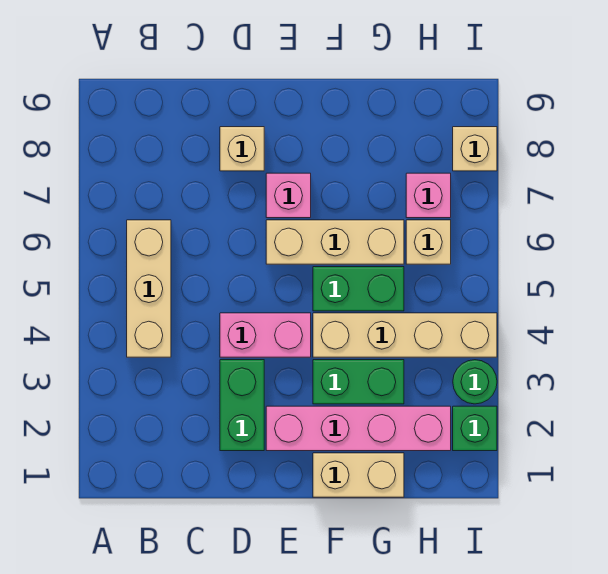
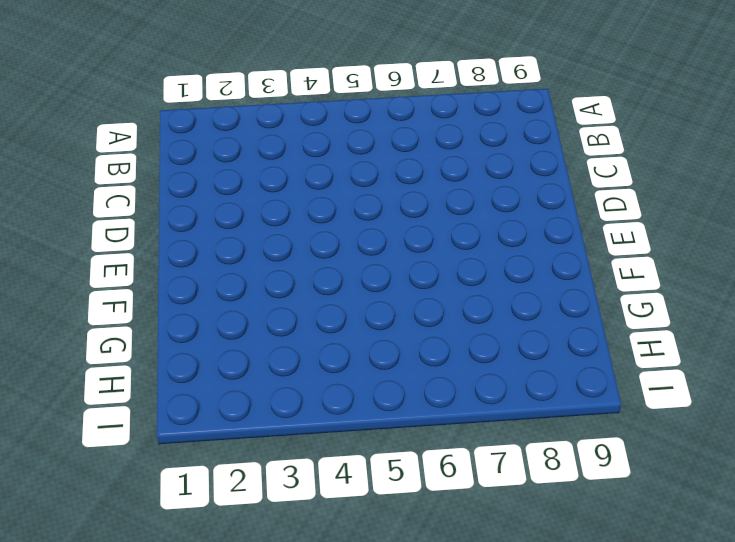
none -> tan 1x3 brick [127,220,171,357]
none -> green 1x2 brick [220,360,264,451]
none -> pink 1x2 brick [220,313,311,357]

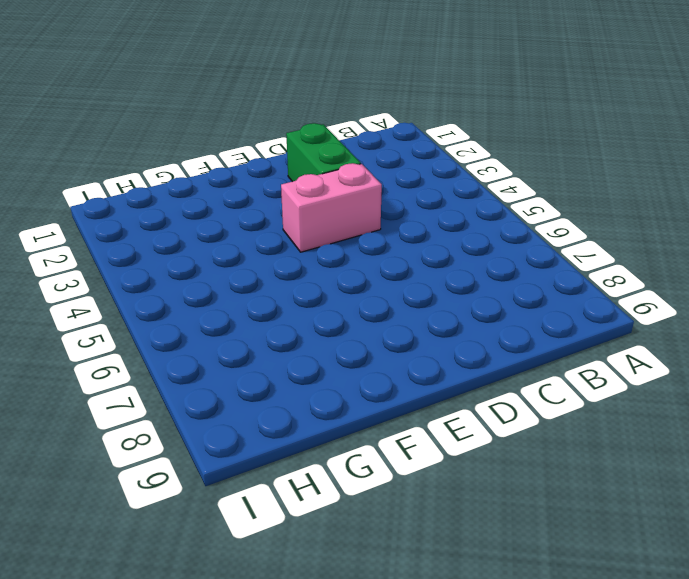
none -> tan 1x3 brick [127,220,171,357]
none -> tan 1x1 brick [220,127,264,171]
none -> pink 1x4 brick [266,406,451,451]

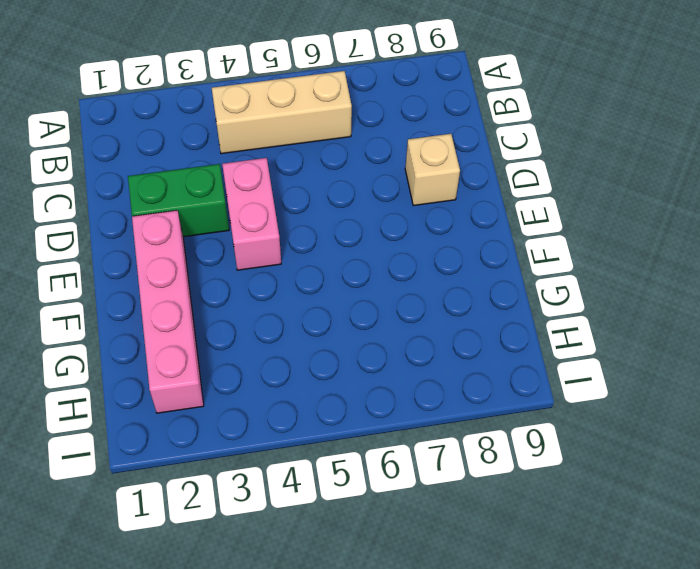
none -> tan 1x3 brick [266,220,404,264]
none -> pink 1x1 brick [266,173,311,218]
none -> tan 1x2 brick [313,453,404,497]

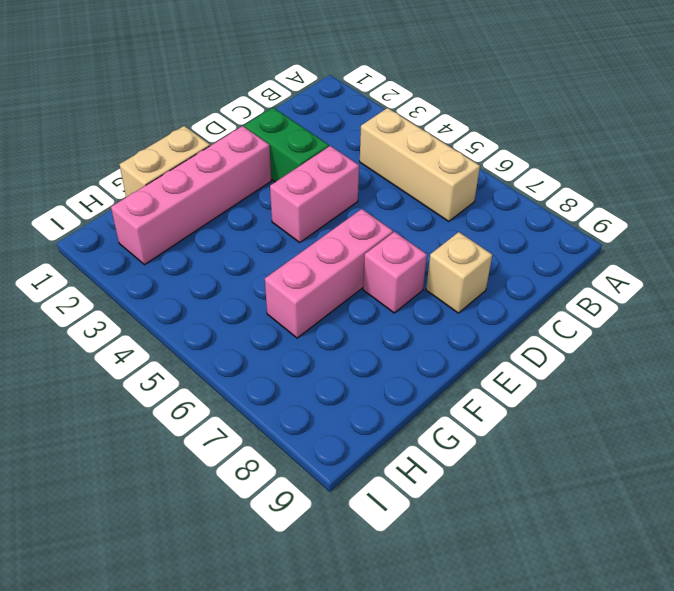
pink 1x3 brick [265,209,393,338] -> tan 1x3 brick [266,220,404,264]
none -> green 1x2 brick [313,360,404,404]
none -> tan 1x4 brick [313,313,497,357]
none -> green 1x2 brick [313,267,404,311]

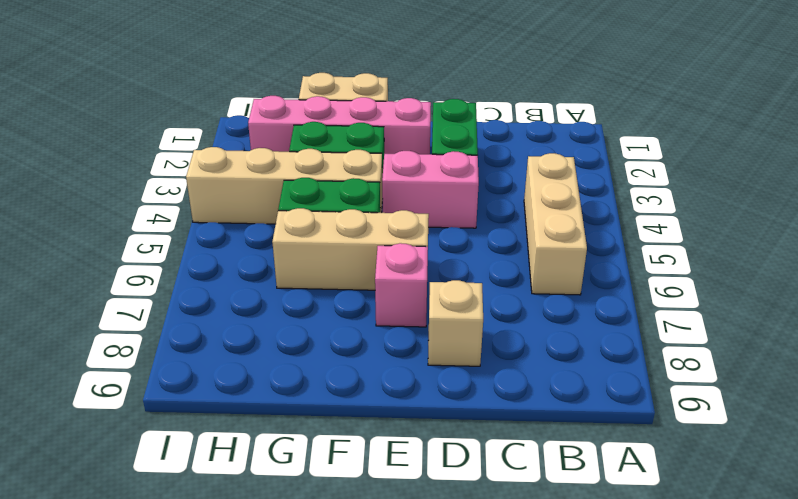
none -> tan 1x1 brick [406,220,451,264]
none -> pink 1x1 brick [406,173,451,218]
none -> green 1x1 brick [453,406,497,451]

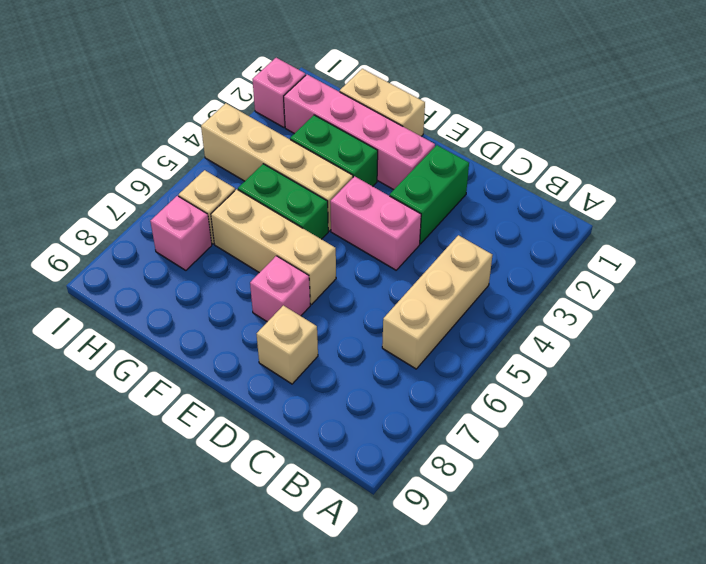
pink 1x1 brick [253,58,306,127] -> green 1x1 brick [453,406,497,451]
none -> green 1x1 round brick [453,360,497,404]
none -> tan 1x1 brick [453,127,497,171]

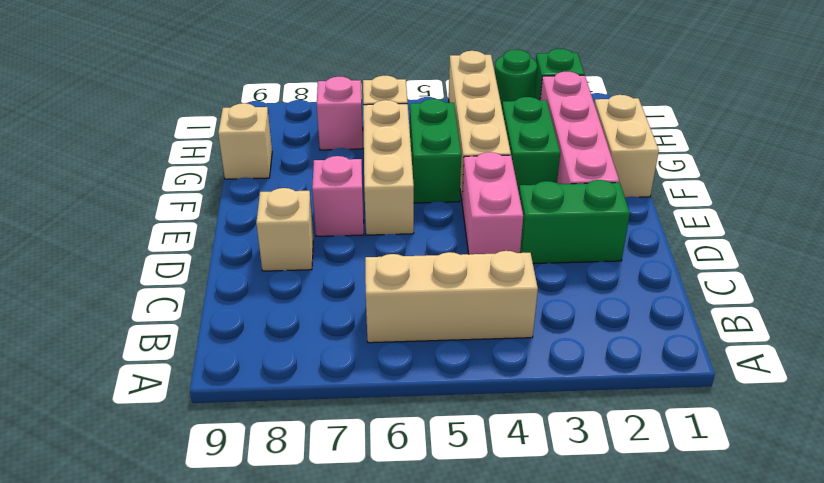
tan 1x1 brick [218,103,272,179] -> tan 1x1 brick moved to [453,127,497,171]

